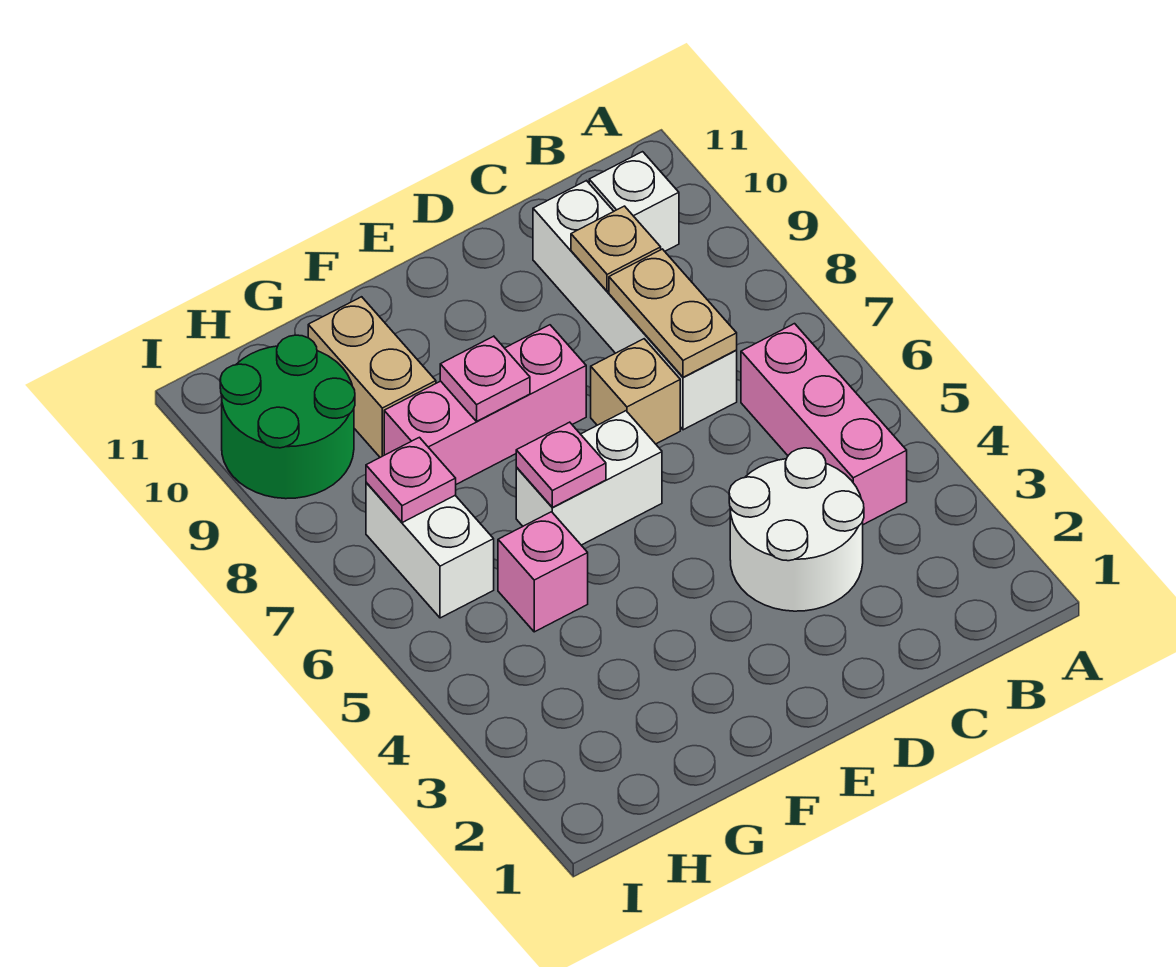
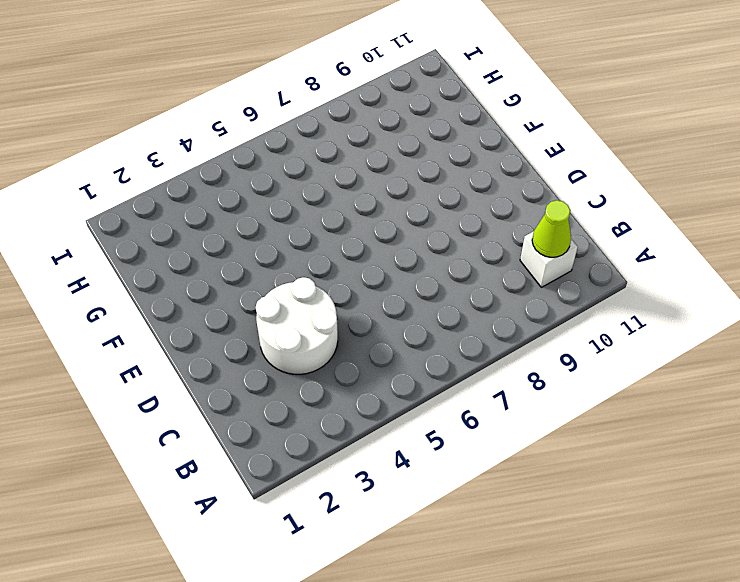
lime 1x1 cone [532,200,571,257] -> none
none -> pink 1x3 brick [741,324,907,525]
none -> white 1x4 brick [533,181,737,430]
none -> tan 1x1 brick [591,339,680,444]

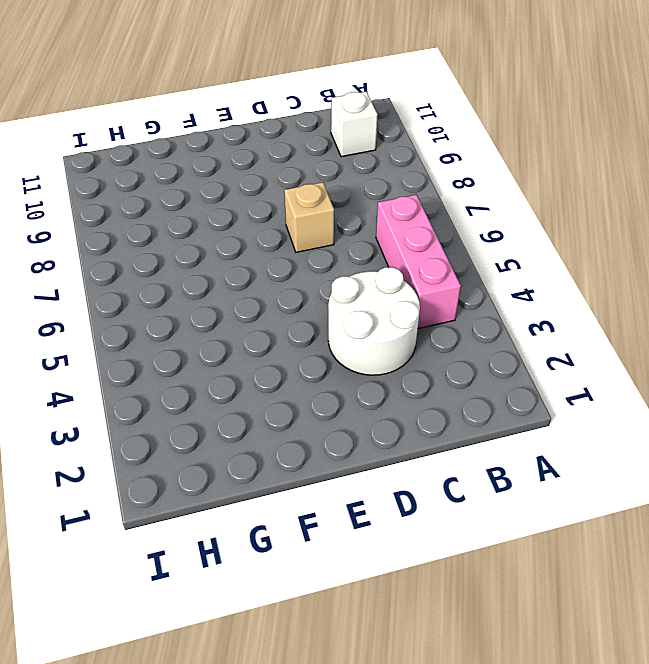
none -> white 1x4 brick [533,181,737,430]
none -> white 1x2 brick [516,411,662,545]
none -> pink 1x3 brick [384,325,586,484]

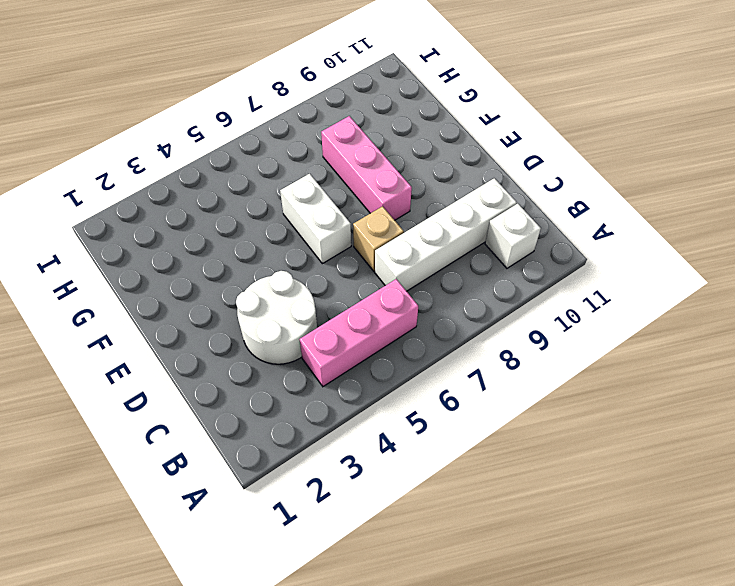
none -> pink 1x1 brick [498,512,588,632]
none -> tan 1x2 brick [308,297,436,457]
none -> white 1x2 brick [366,483,494,618]

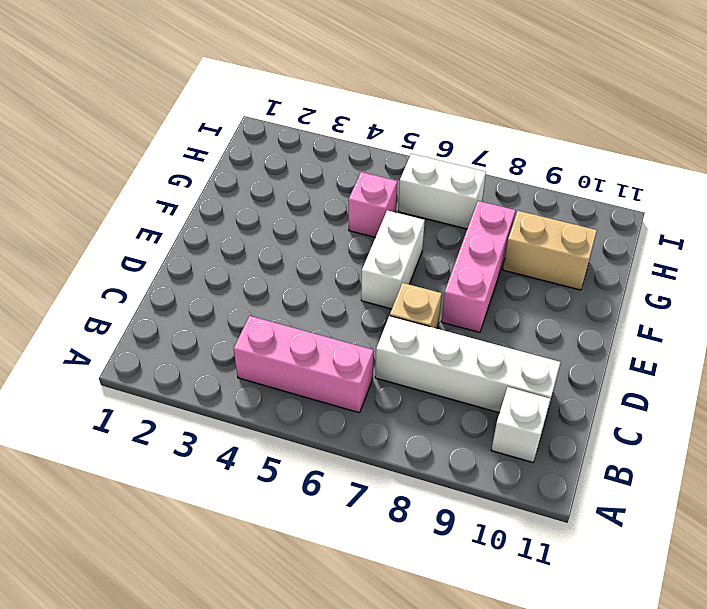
none -> white 2x2 round brick [729,448,864,611]
none -> green 2x2 round brick [220,335,355,499]
none -> tan 1x2 plate [609,249,737,377]

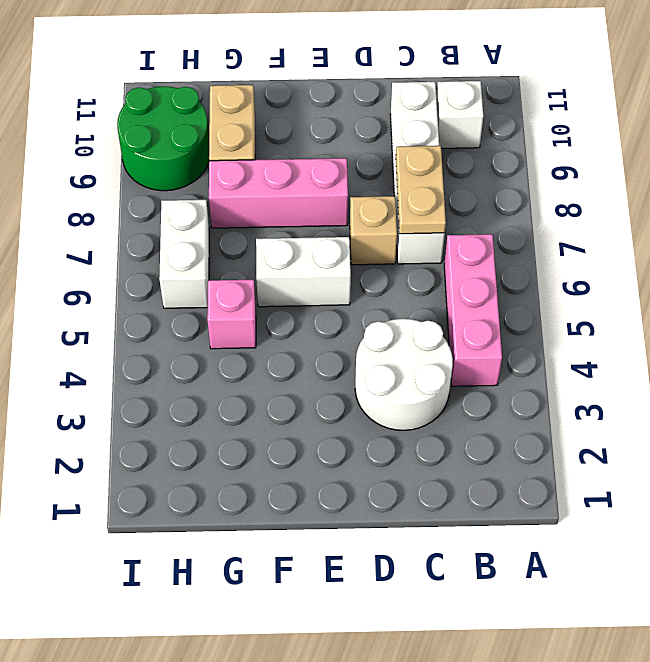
none -> tan 1x1 plate [571,206,661,291]
none -> pink 1x1 plate [516,422,606,507]
none -> pink 1x1 plate [440,336,530,421]

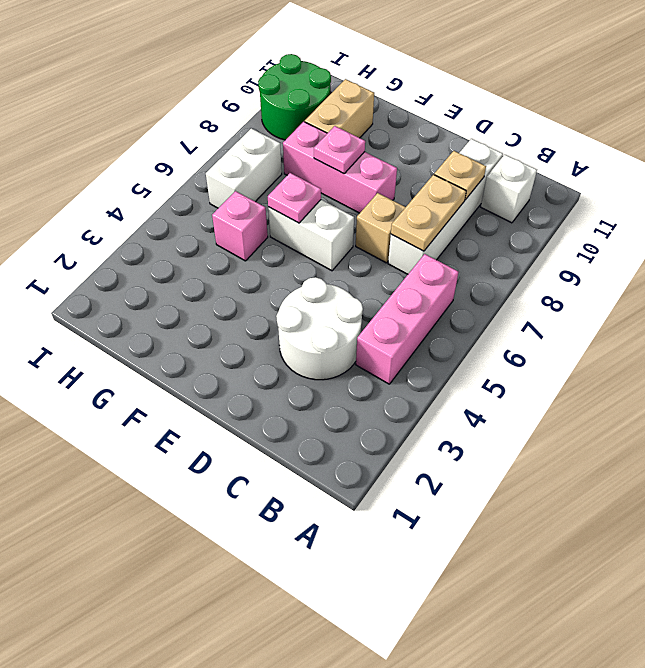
none -> pink 1x1 plate [366,437,456,523]

